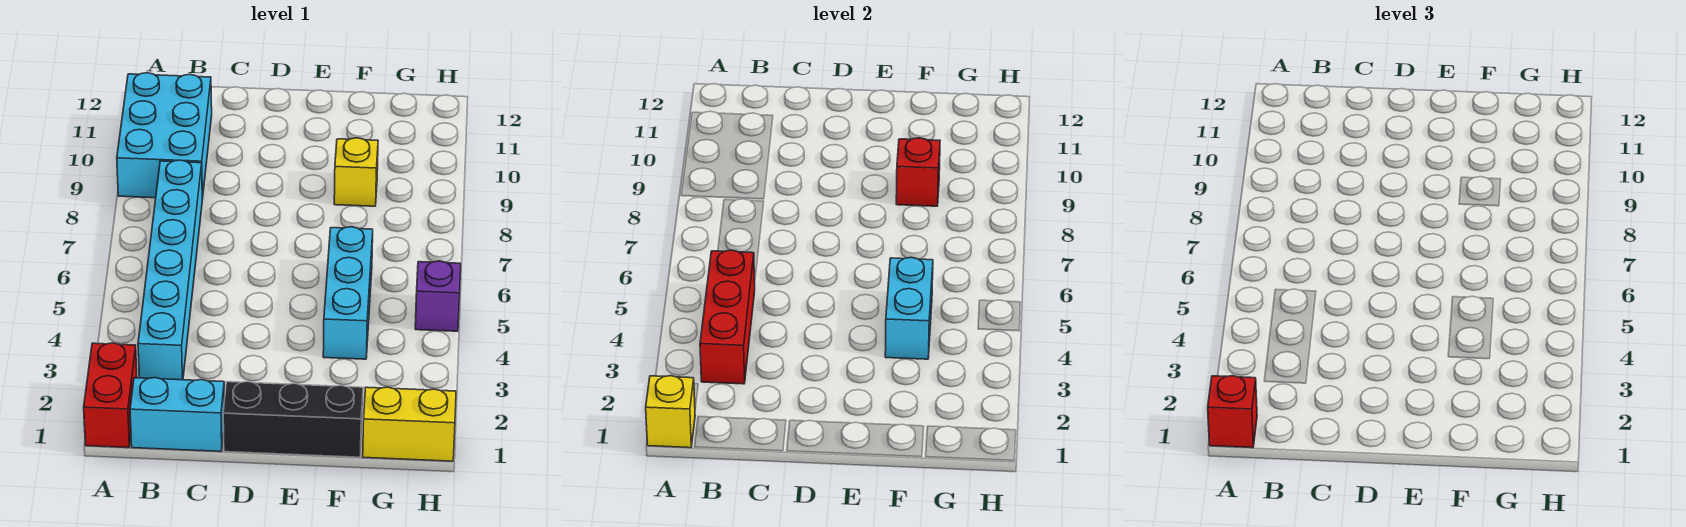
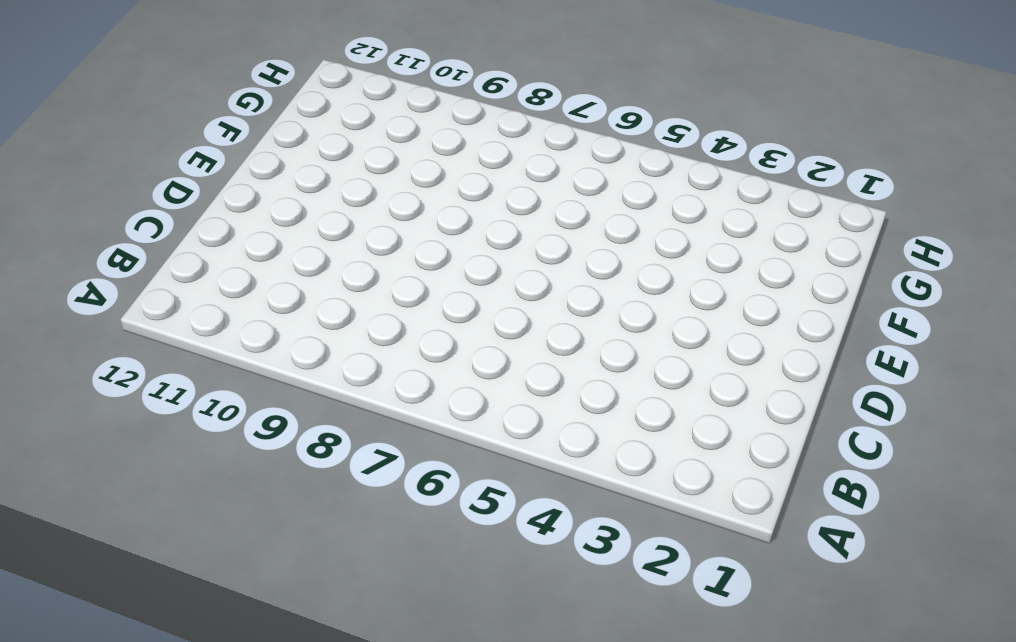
none -> red 1x2 brick [84,343,137,448]
none -> cyan 2x3 brick [117,73,212,199]
none -> cyan 1x2 brick [130,378,224,451]

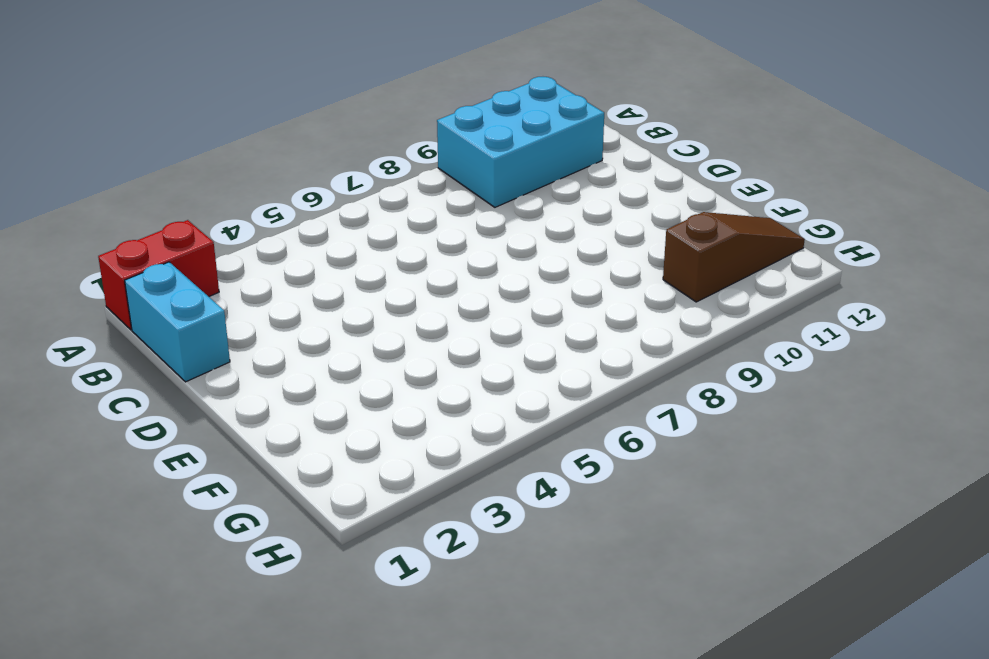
brown 1x3 slope [663,212,805,302] -> none
none -> cyan 1x6 brick [138,160,202,380]
none -> black 1x3 brick [223,381,363,457]
none -> cyan 1x3 brick [323,227,373,359]

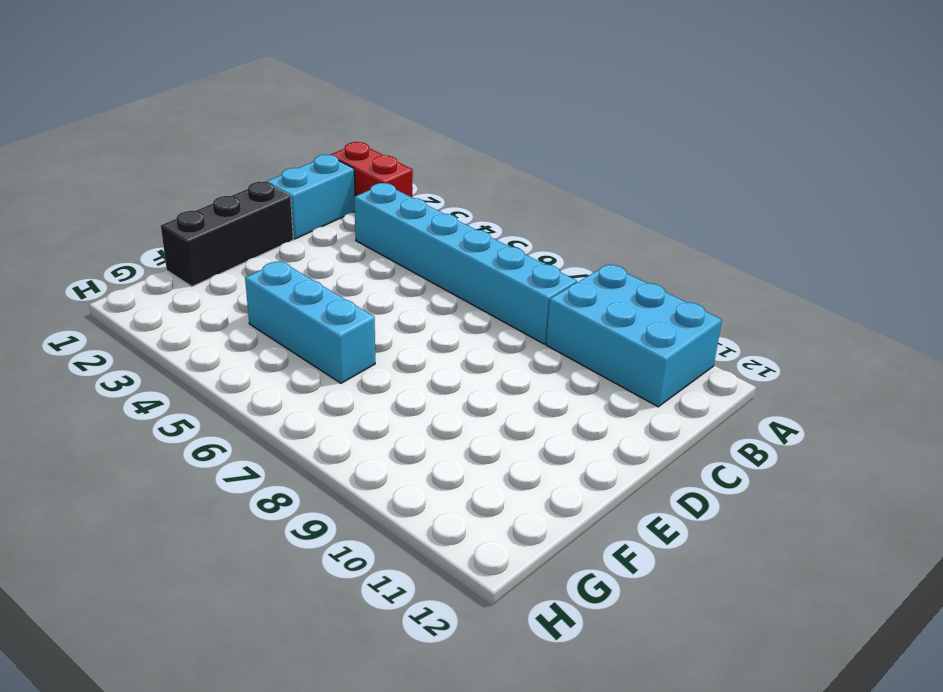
none -> yellow 1x1 brick [334,138,378,206]
none -> yellow 1x2 brick [363,387,456,461]
none -> purple 1x1 brick [415,261,461,331]

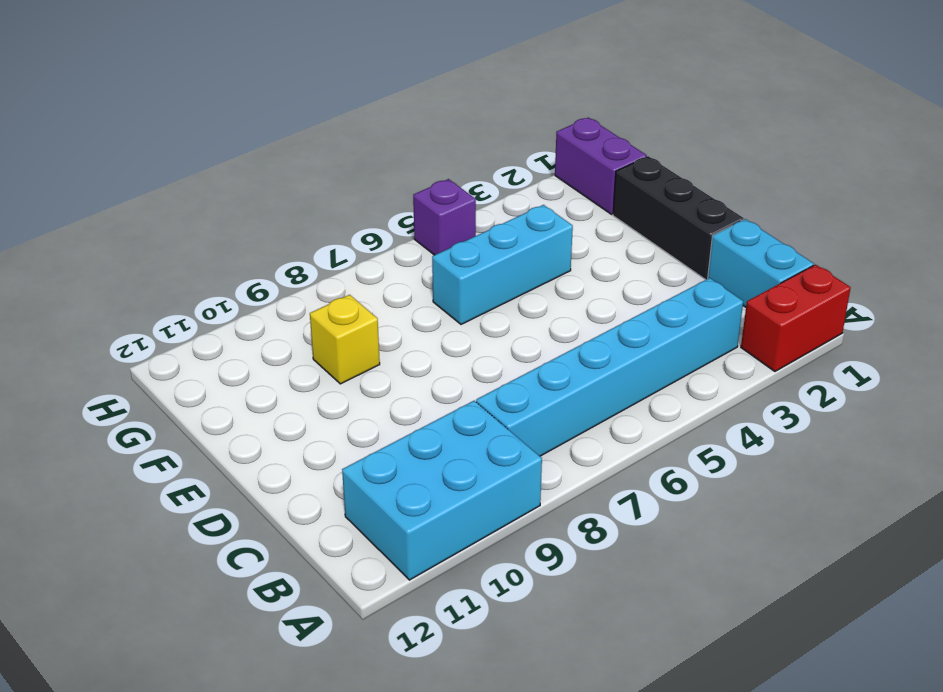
purple 1x2 brick [555,118,647,214] -> yellow 1x2 brick [363,387,456,461]
none -> yellow 1x1 brick [646,376,695,448]
none -> red 1x3 brick [700,250,755,384]
none -> cyan 1x2 brick [885,257,933,359]

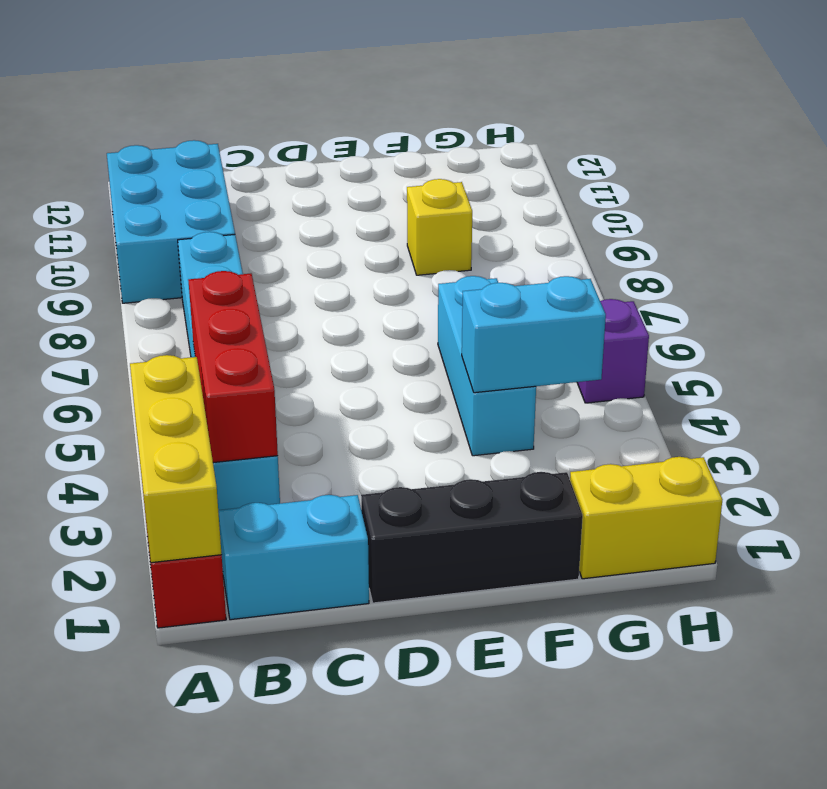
yellow 1x3 brick [130,355,222,563] -> yellow 1x1 brick [646,376,695,448]
cyan 1x2 brick [462,276,606,393] -> cyan 1x2 brick turned to [885,257,933,359]
none -> red 1x1 brick [896,138,940,206]
none -> red 1x1 brick [1208,376,1257,448]

